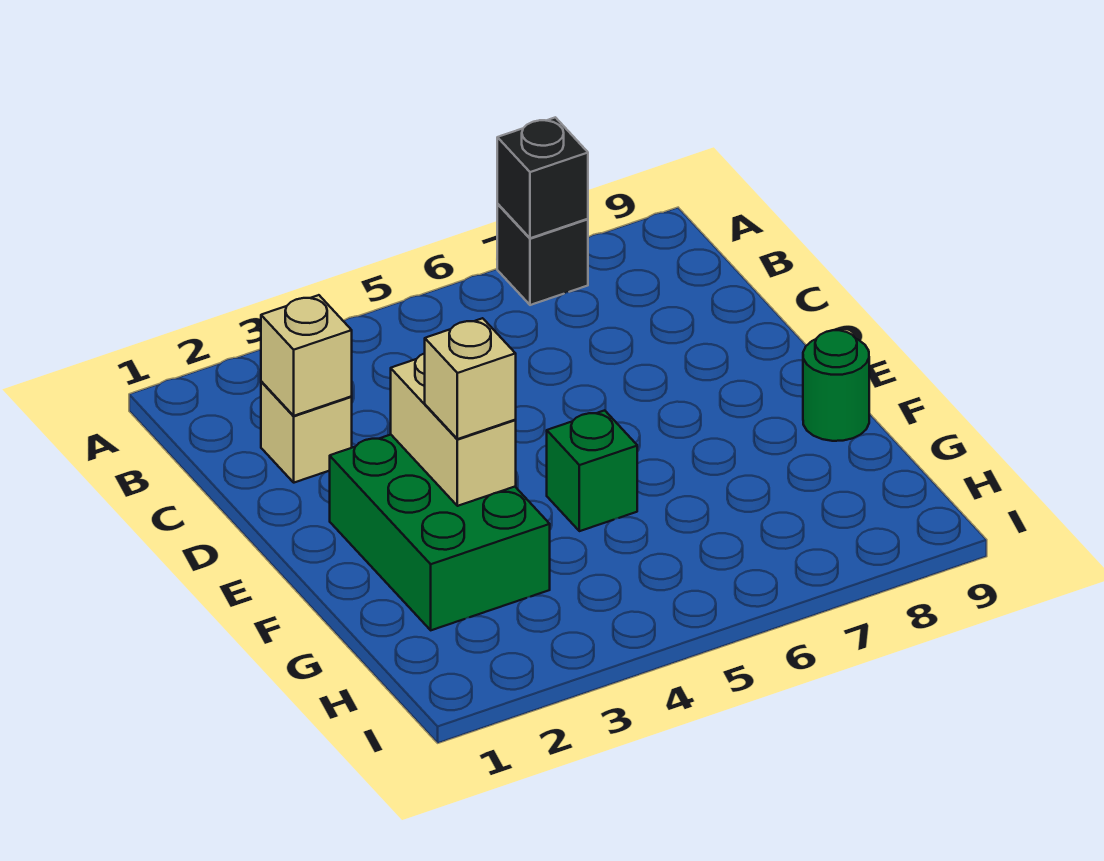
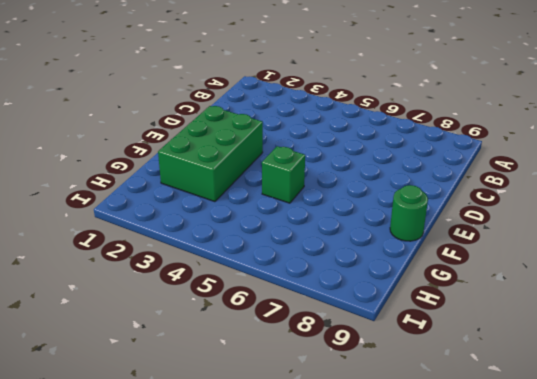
none -> black 1x1 brick [497,204,588,305]
none -> tan 1x1 brick [261,381,352,483]

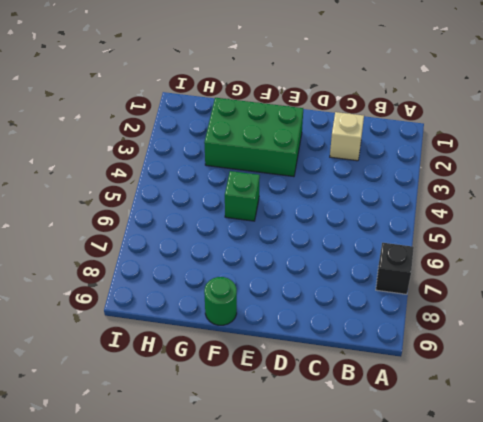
none -> black 1x1 brick [497,117,588,238]
none -> tan 1x1 brick [261,295,352,416]

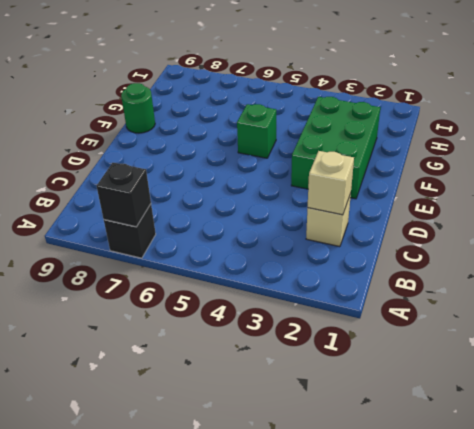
none -> tan 1x2 brick [391,353,516,506]
none -> tan 1x1 brick [425,318,516,439]

